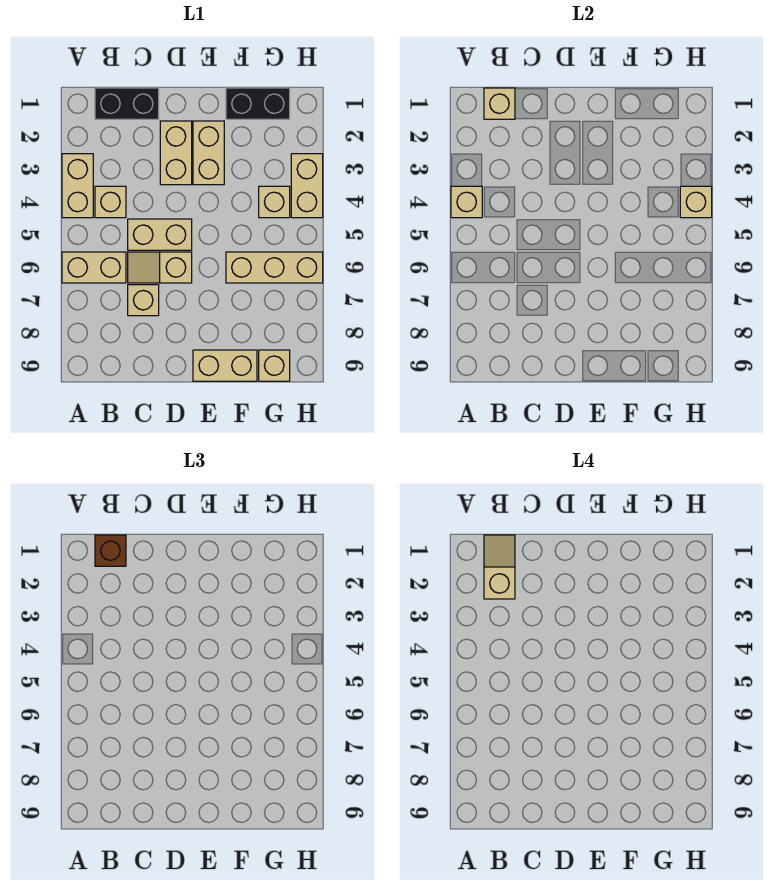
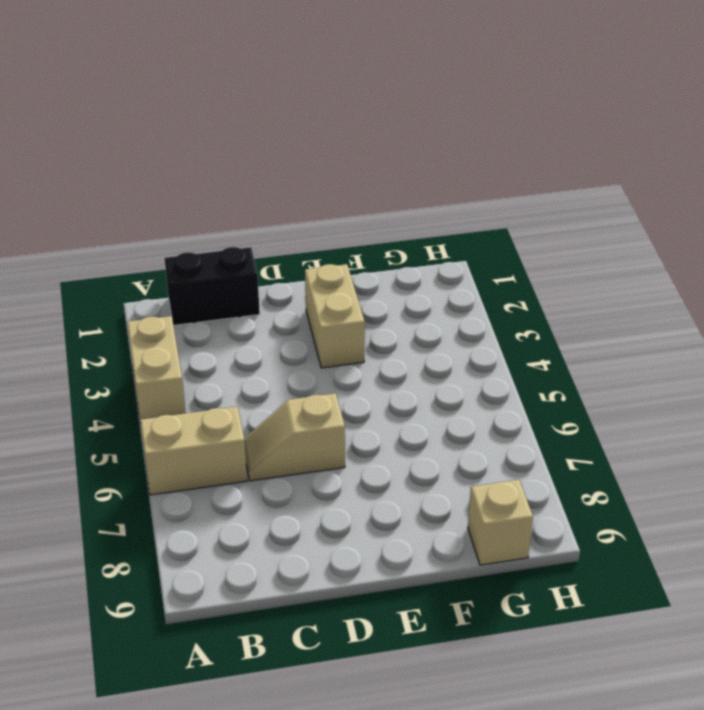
none -> tan 1x1 brick [95,186,126,218]
none -> tan 1x2 brick [128,219,192,250]
none -> tan 1x1 brick [128,285,159,316]

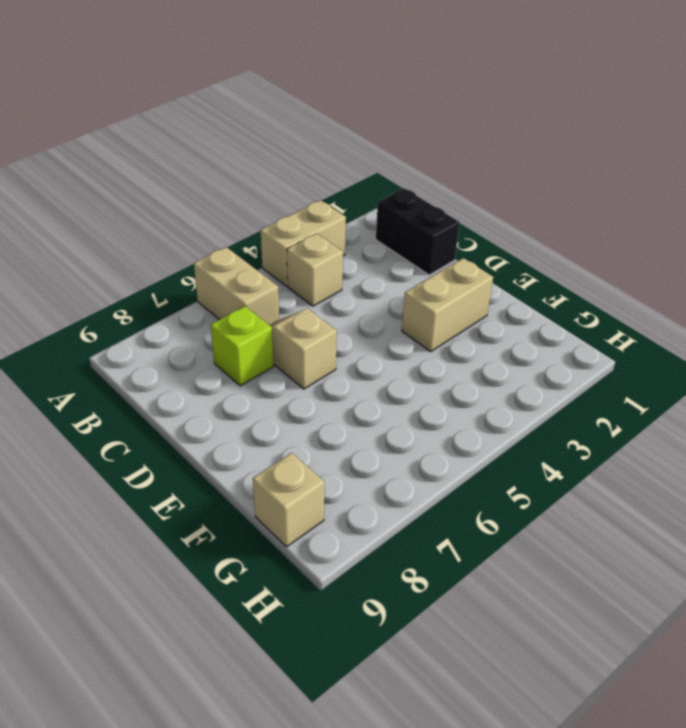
lime 1x1 brick [211,306,273,386] -> tan 1x1 brick [128,285,159,316]
none -> tan 1x2 brick [128,219,192,250]
none -> tan 1x2 brick [160,121,192,185]
none -> tan 1x2 brick [193,350,257,381]

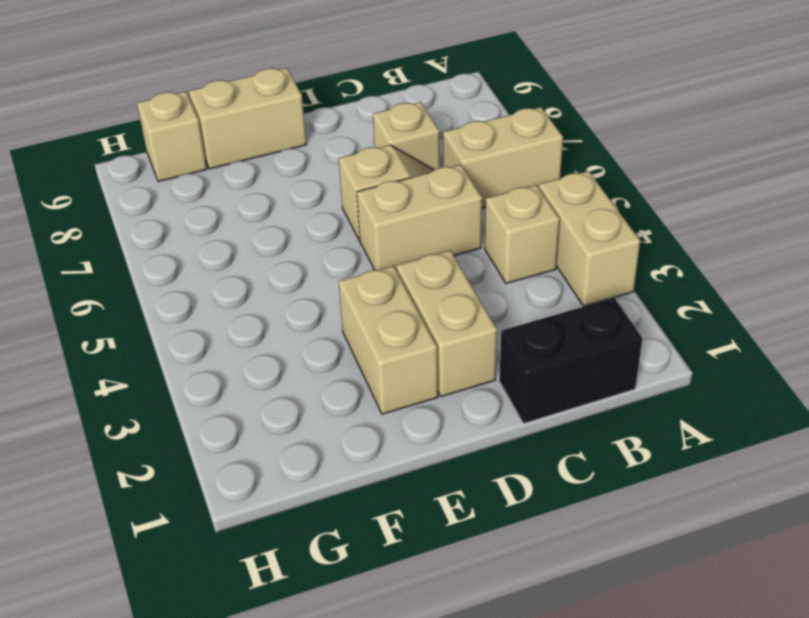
none -> black 1x2 brick [226,88,290,119]
none -> tan 1x3 brick [226,252,323,283]
none -> tan 1x1 brick [259,186,290,218]

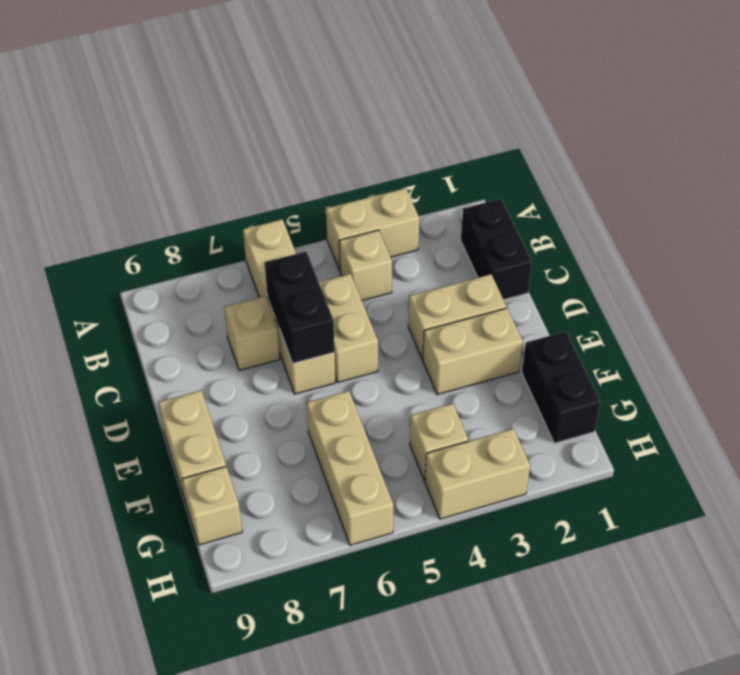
black 1x2 brick [265,252,334,363] -> none
none -> tan 1x1 brick [451,186,482,218]
none -> tan 1x1 brick [484,88,515,119]
none -> tan 1x1 brick [680,186,712,218]

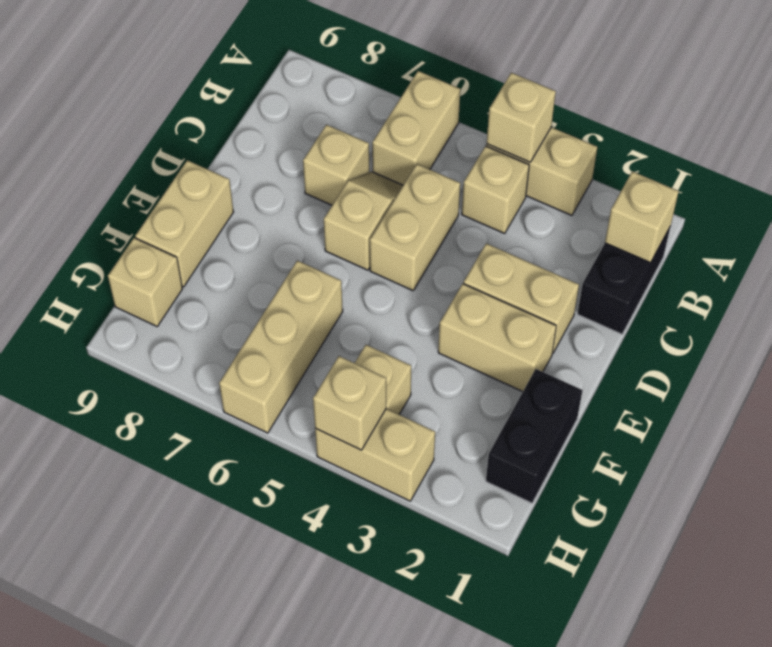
none -> brown 1x1 brick [95,535,126,566]
none -> tan 1x2 slope [484,535,515,599]

